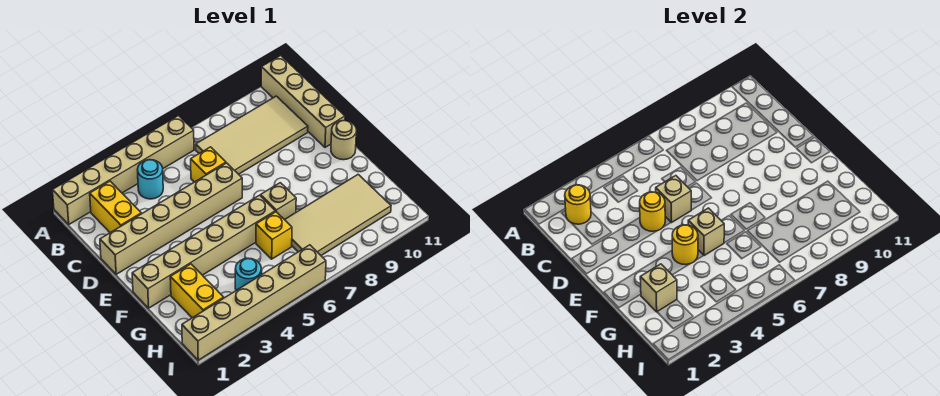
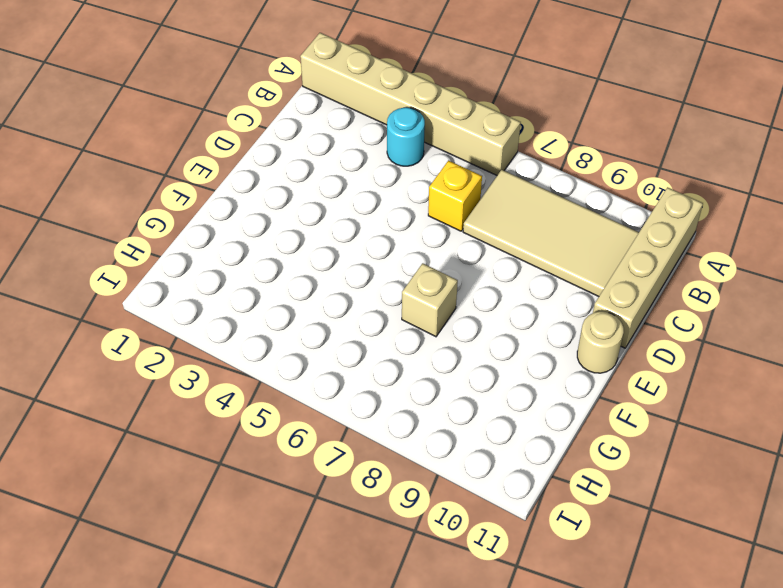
none -> yellow 1x2 brick [90,181,141,233]
none -> tan 1x6 brick [100,163,242,274]
none -> tan 1x6 brick [132,195,275,308]

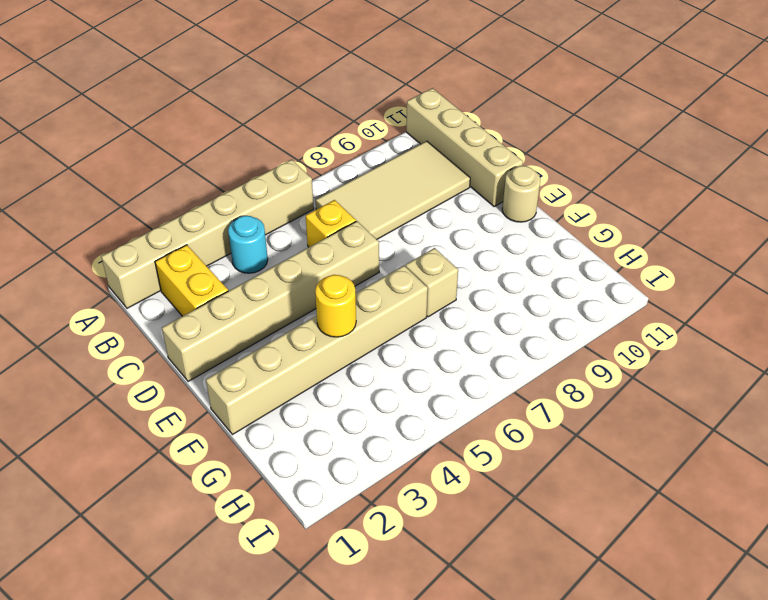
none -> yellow 1x2 brick [170,264,224,318]
none -> yellow 1x1 brick [256,212,292,259]
none -> tan 2x4 tile [285,175,391,255]

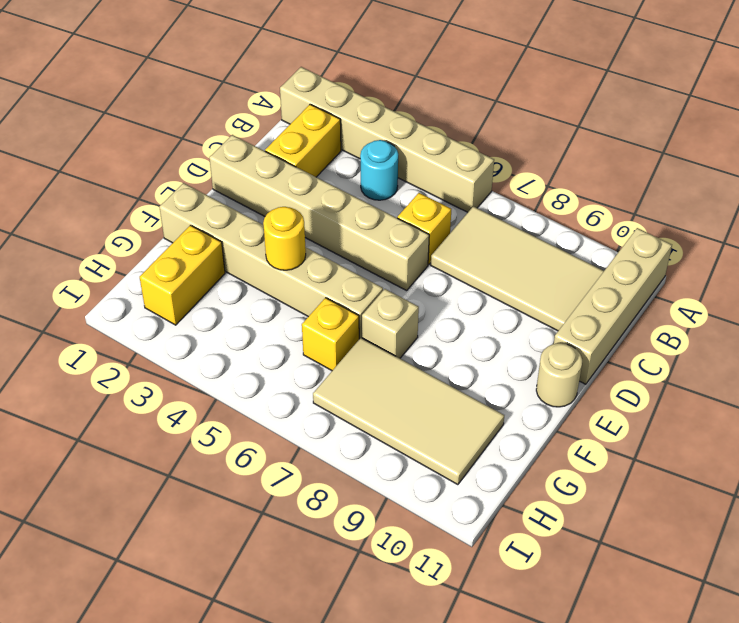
none -> cyan 1x1 round brick [235,258,261,290]
none -> tan 1x6 brick [182,245,326,360]
none -> yellow 1x1 round brick [565,185,591,224]

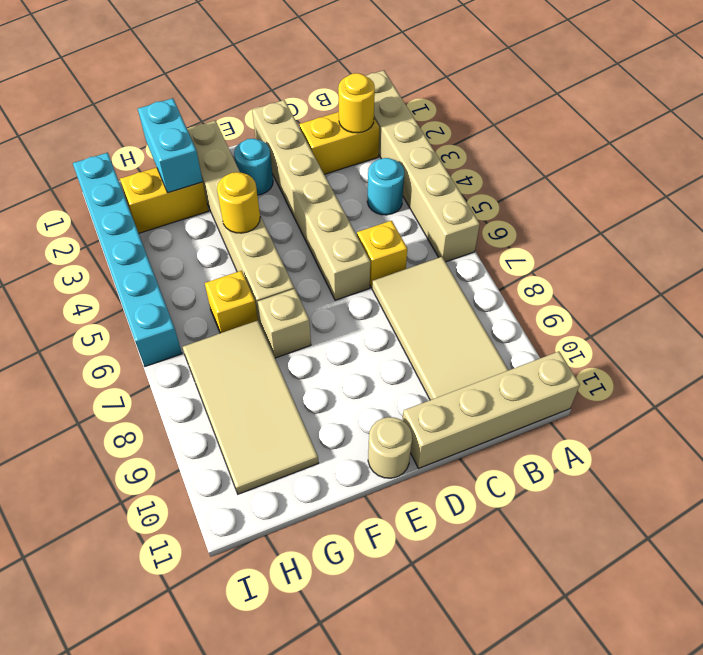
cyan 1x1 round brick [234,138,273,195] -> cyan 1x1 round brick moved to [235,258,261,290]
cyan 1x2 brick [138,98,203,193] -> tan 1x1 brick [640,264,677,312]
cyan 1x6 brick [73,153,182,367] -> tan 1x6 brick [182,245,326,360]
none -> yellow 1x1 round brick [640,192,665,231]
none -> tan 1x1 brick [656,176,691,223]
none -> tan 1x1 brick [688,208,724,256]

